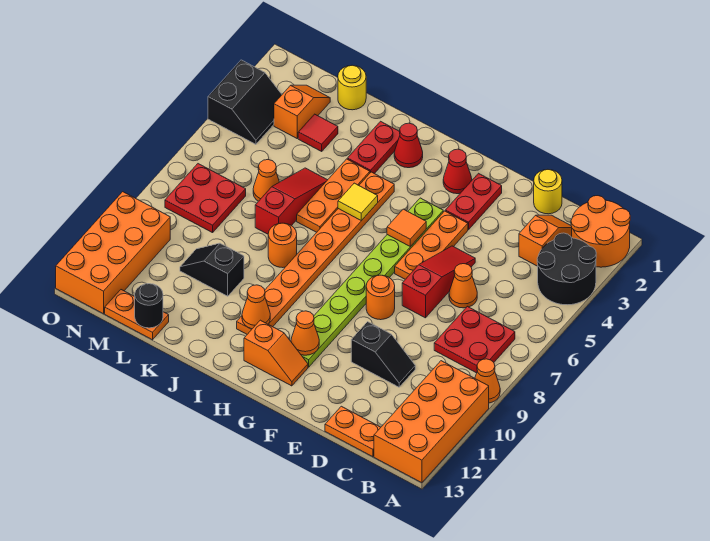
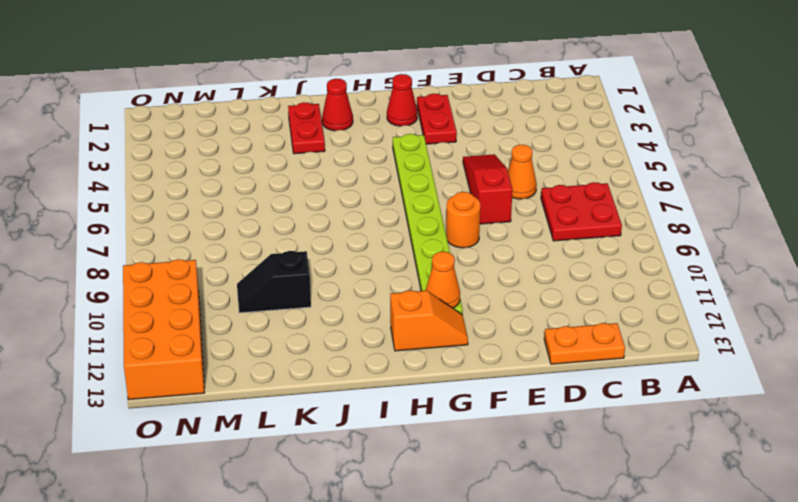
none -> orange 2x2 round brick [571,196,630,267]
none -> black 2x2 round brick [537,233,596,305]
none -> orange 1x1 cone [475,359,500,403]
none -> orange 2x4 brick [374,361,489,483]

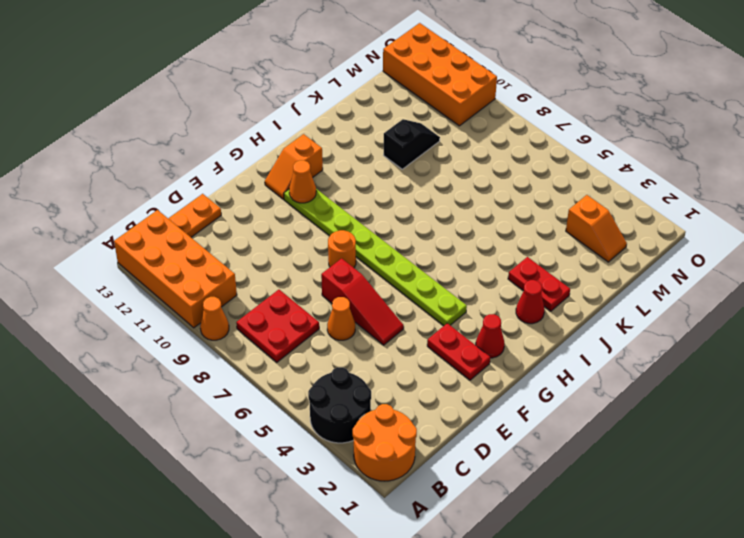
none -> orange 1x2 slope [519,215,572,266]
none -> yellow 1x1 round brick [534,170,562,214]
none -> black 1x2 slope [351,322,415,387]
none -> orange 1x3 plate [395,211,468,279]

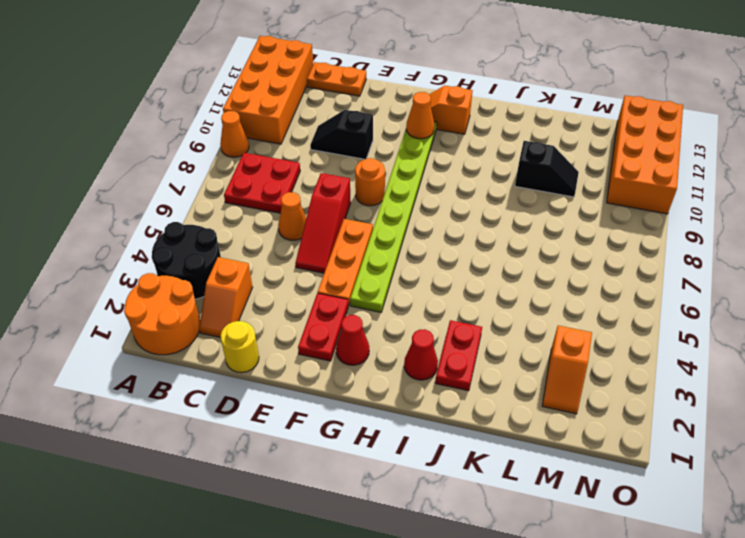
none -> orange 1x8 plate [237,172,394,334]
none -> orange 1x3 plate [297,159,370,232]
none -> orange 1x1 round brick [268,223,297,268]
none -> red 1x3 slope [255,168,327,234]

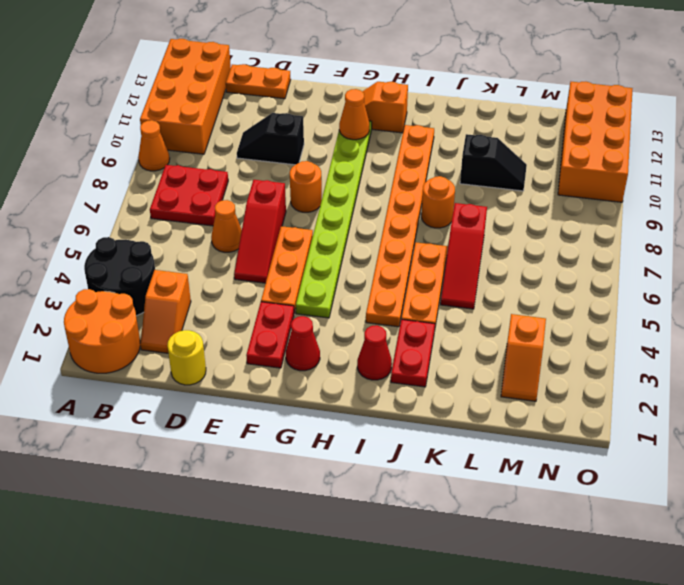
none -> yellow 1x1 round brick [338,65,366,110]
none -> red 1x1 tile [298,114,338,151]
none -> orange 1x1 cone [253,160,279,201]
none -> orange 1x2 plate [105,290,169,340]

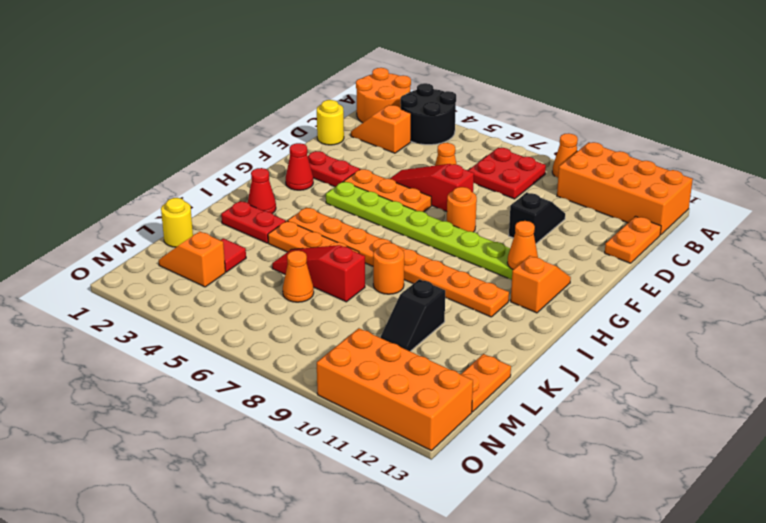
none -> red 2x2 plate [165,164,246,233]
none -> black 2x2 slope [208,60,282,144]
none -> orange 1x1 tile [387,209,426,247]
none -> yellow 1x1 tile [338,183,378,221]

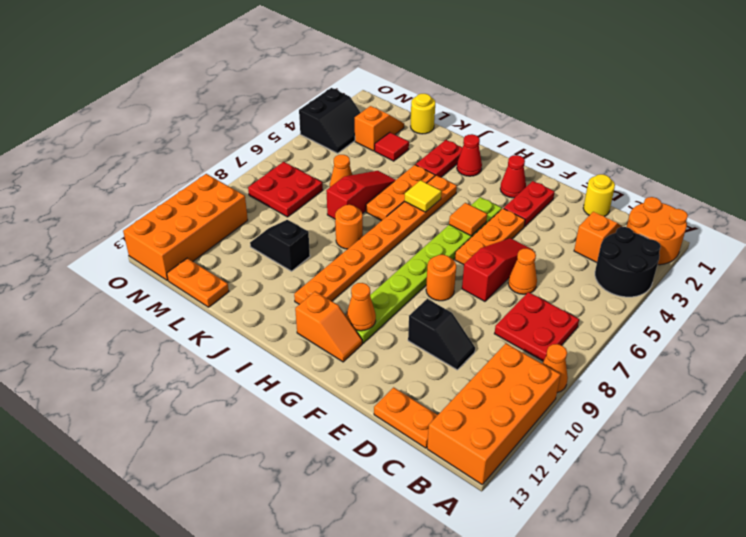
none -> orange 1x1 cone [242,285,270,329]
none -> black 1x1 round brick [135,284,163,328]

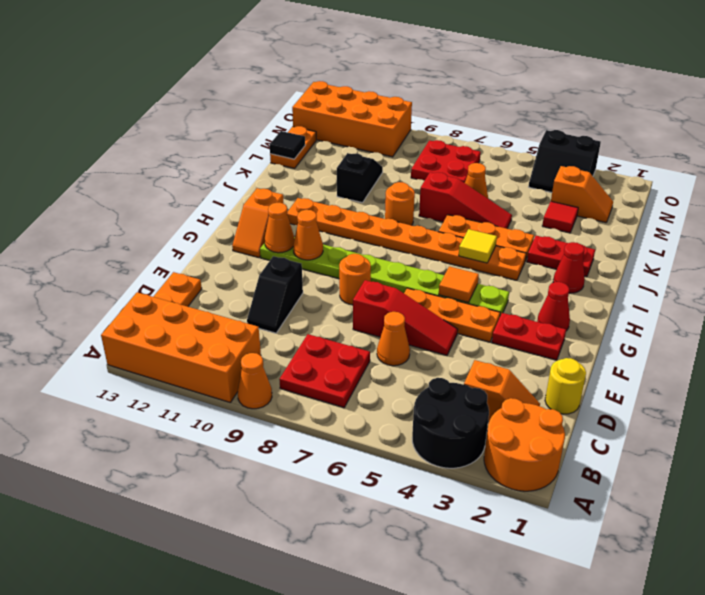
orange 1x1 cone [293,210,323,260] -> orange 1x1 cone moved to [242,285,270,329]
black 1x1 tile [270,131,305,159] -> black 1x1 round brick [135,284,163,328]
none -> yellow 1x1 round brick [338,65,366,110]

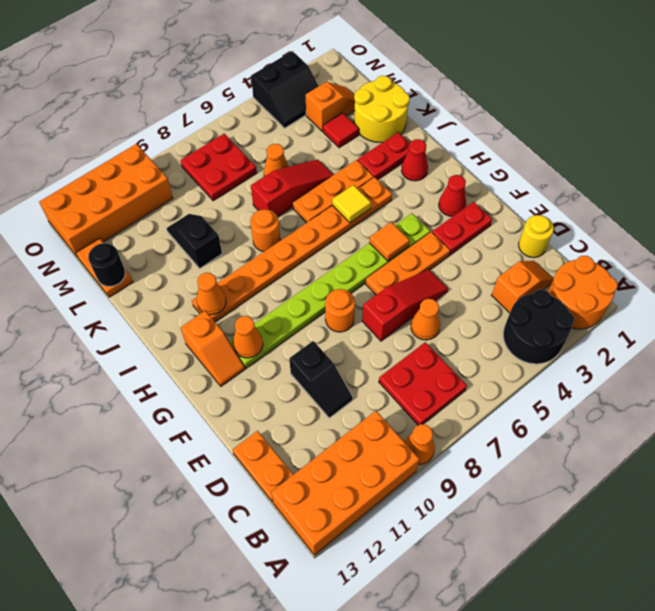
yellow 2x2 round brick [354,76,410,142] -> yellow 1x1 round brick [338,65,366,110]

